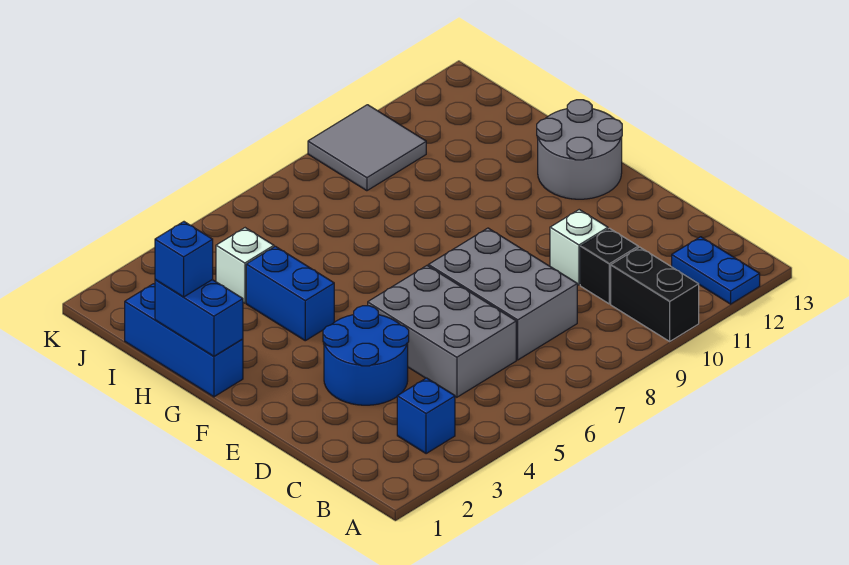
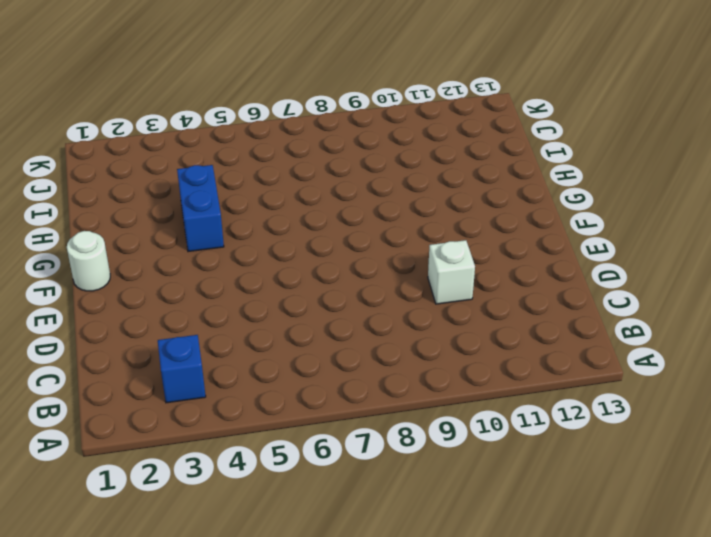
white 1x1 round brick [67,231,110,291] -> none
none -> black 1x2 brick [611,247,699,341]
none -> blue 1x2 plate [672,237,760,304]
none -> grey 2x3 brick [368,266,516,397]

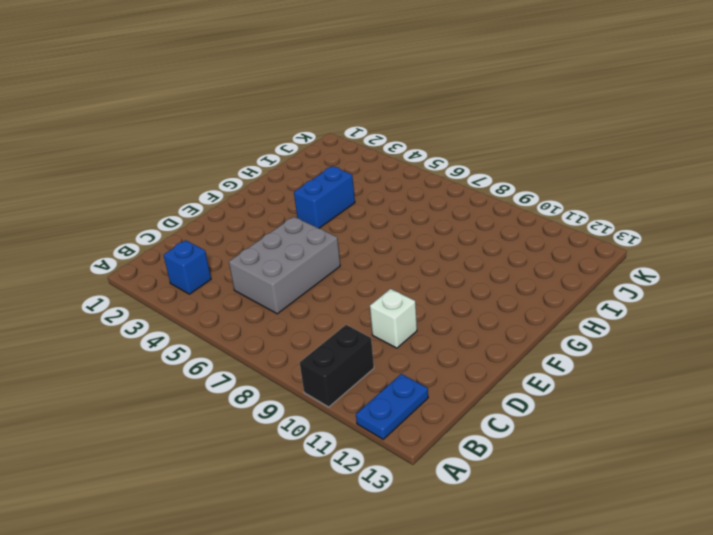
none -> grey 2x3 brick [428,228,577,360]
none -> black 1x1 brick [580,228,638,304]
none -> blue 2x2 round brick [323,306,409,405]

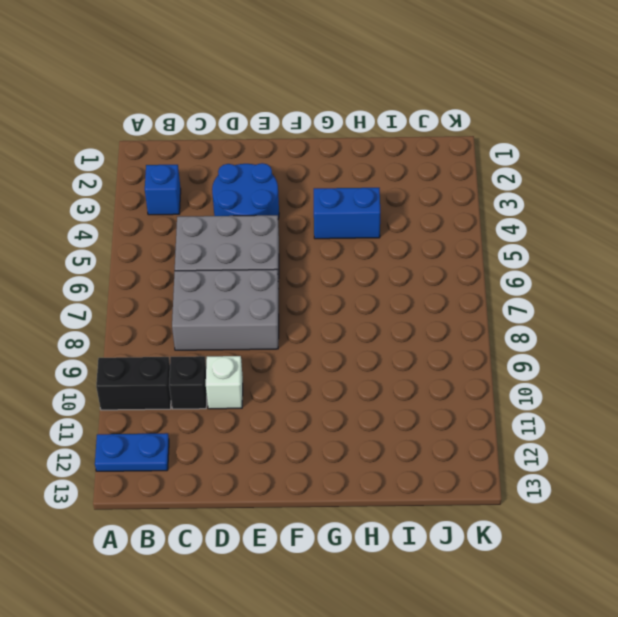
none -> grey 2x2 round brick [537,100,622,199]
none -> blue 1x3 brick [125,284,243,397]
none -> white 1x1 brick [216,228,274,303]

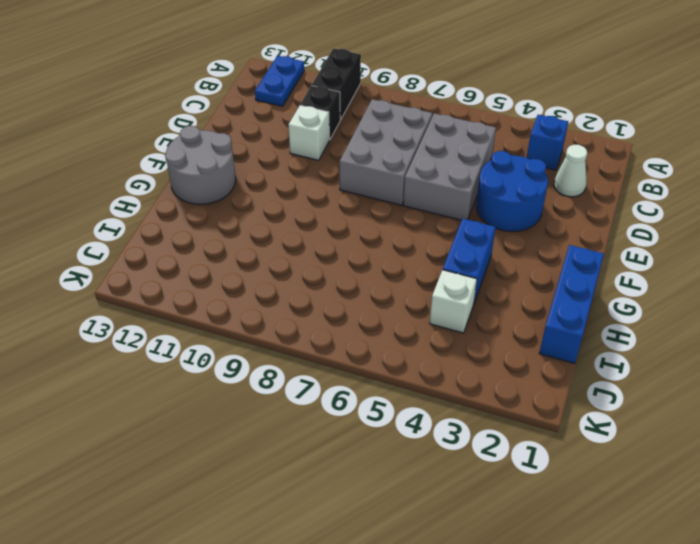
white 1x1 cone [554,144,587,197] -> none
none -> grey 2x2 tile [308,105,426,191]
none -> blue 1x2 brick [155,280,243,356]
none -> blue 1x1 brick [155,222,213,297]

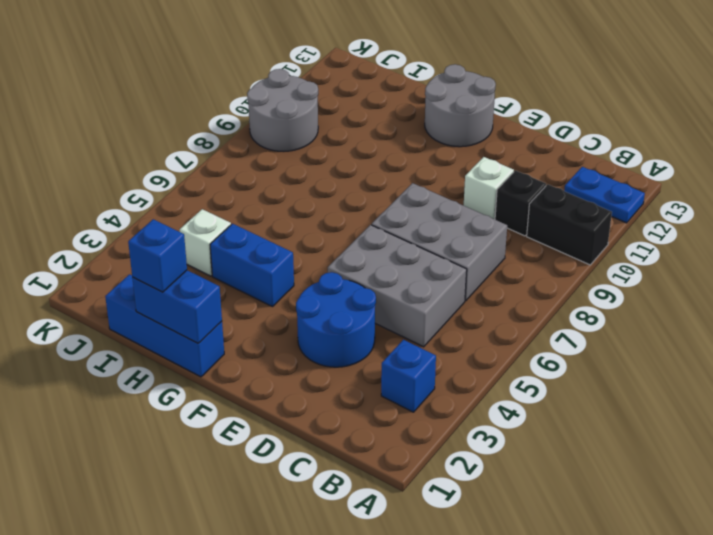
grey 2x2 round brick [247,69,318,151] -> grey 2x2 tile [308,105,426,191]

